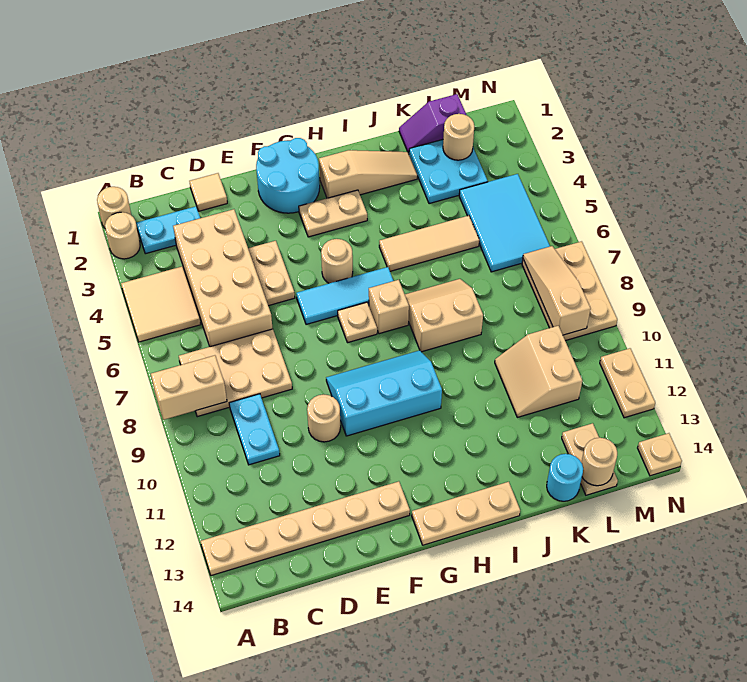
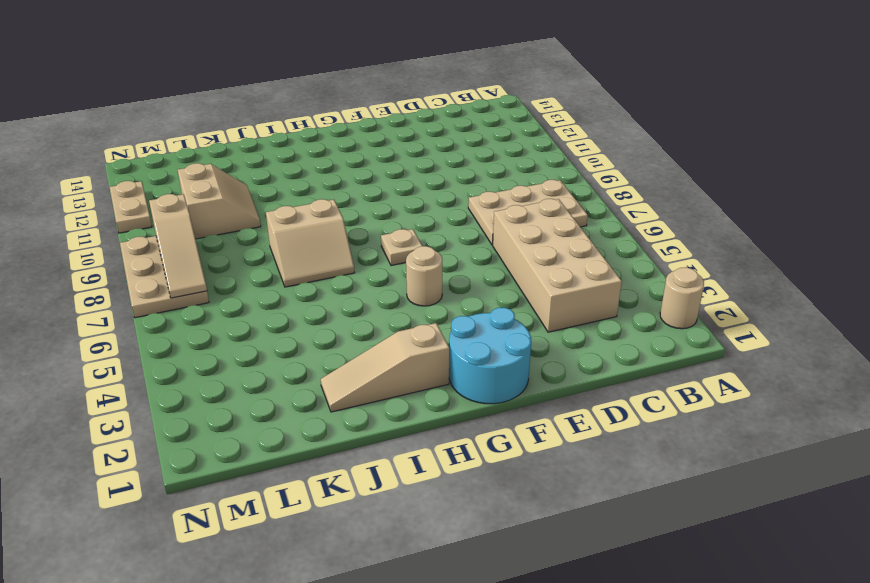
none -> tan 1x1 round brick [97,187,131,228]
none -> tan 2x2 tile [121,267,201,342]
none -> tan 1x6 plate [201,481,410,576]
none -> cyan 1x2 plate [136,206,200,254]

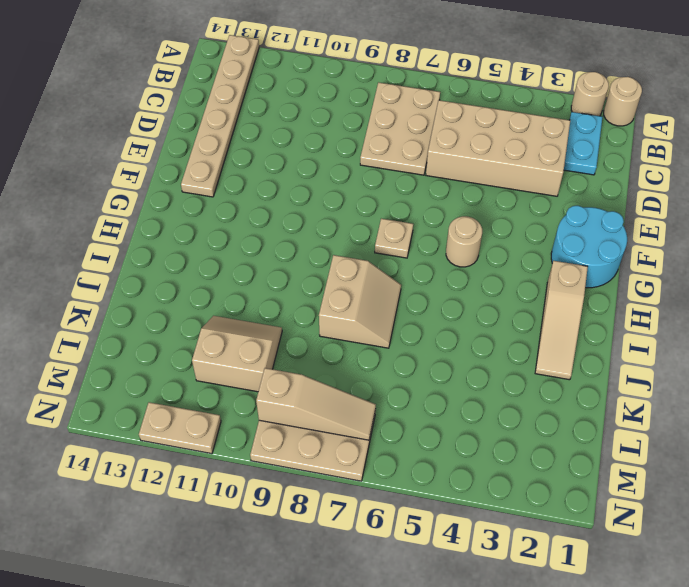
none -> tan 2x2 tile [121,267,201,342]
none -> cyan 1x2 plate [229,394,280,465]
none -> tan 1x1 tile [189,173,227,211]
none -> tan 1x2 plate [248,241,295,306]

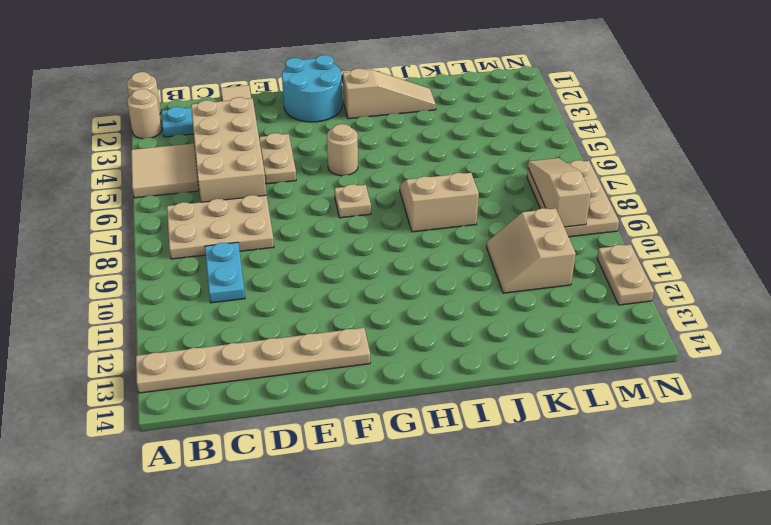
none -> tan 1x1 round brick [307,394,341,442]
none -> cyan 1x3 tile [296,267,393,324]
none -> cyan 2x3 slope [326,350,442,436]
none -> tan 1x2 plate [299,190,367,237]

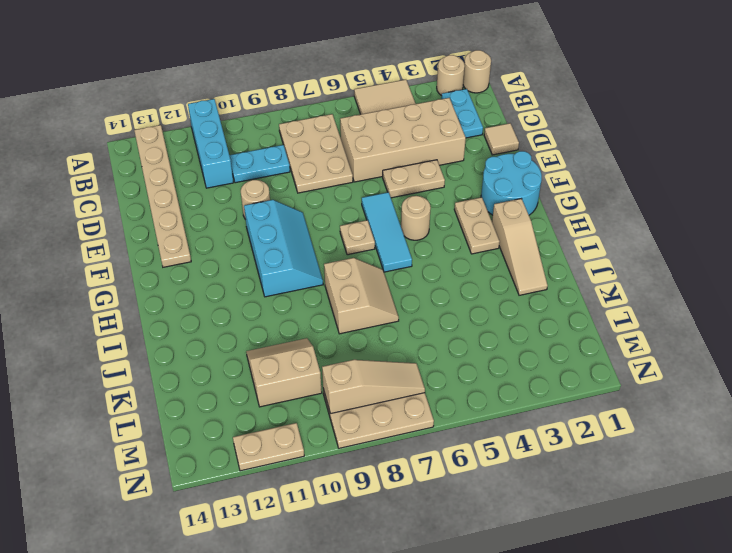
cyan 1x3 brick [188,99,233,188] -> none
none -> tan 1x3 plate [412,482,520,545]
none -> tan 1x1 brick [369,280,409,334]
none -> tan 1x3 tile [379,216,479,271]
none -> purple 1x2 slope [399,94,466,153]

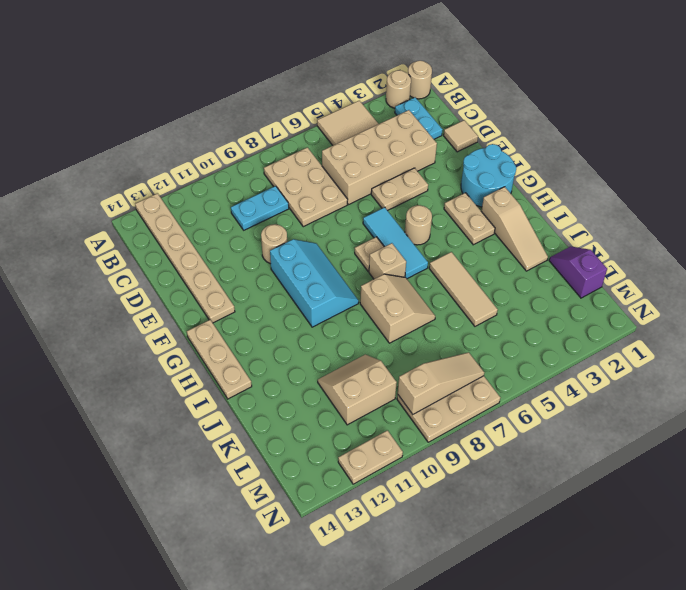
none -> cyan 2x2 plate [409,140,488,204]
none -> cyan 1x1 round brick [547,454,583,501]
none -> cyan 2x3 tile [459,174,550,272]
none -> tan 1x2 plate [562,423,618,495]

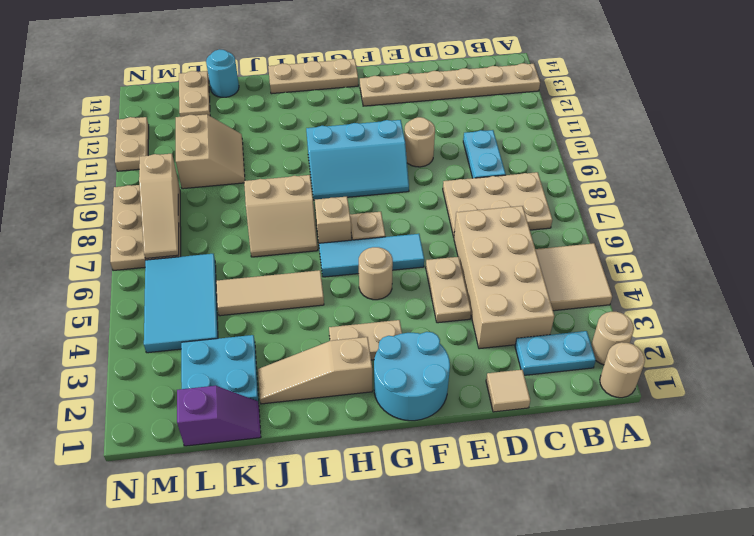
none -> tan 1x1 plate [638,433,682,476]
none -> tan 1x2 brick [151,355,227,420]
none -> tan 1x1 round brick [443,114,474,160]
none -> tan 1x1 round brick [581,438,617,486]

